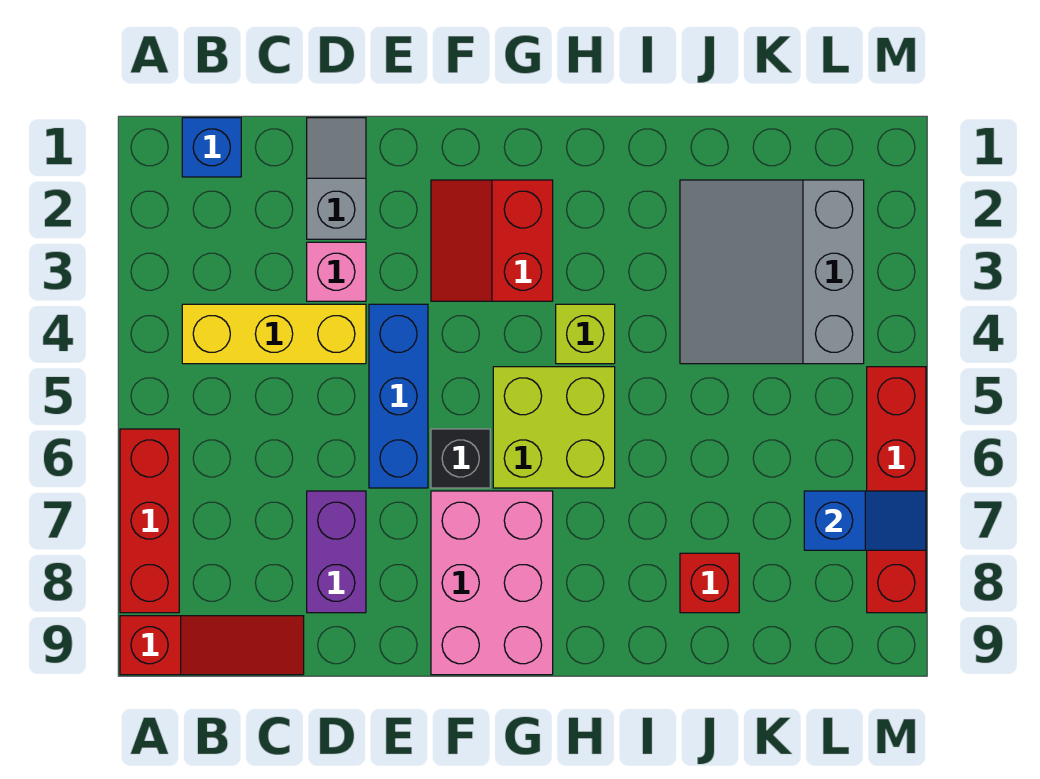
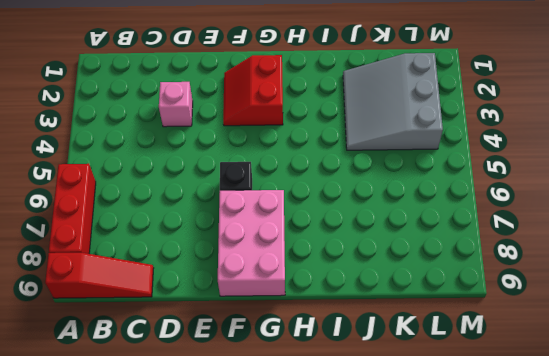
none -> blue 1x1 brick [182,118,241,177]
none -> yellow 1x3 brick [182,304,366,364]
none -> grey 1x2 slope [307,118,366,239]

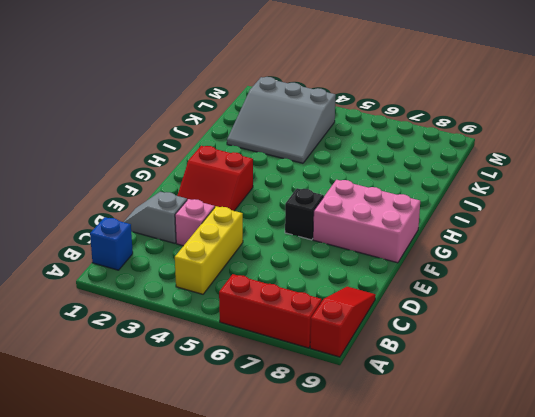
none -> purple 1x2 brick [307,491,366,613]
none -> blue 1x3 brick [369,304,428,488]
none -> lime 2x2 brick [493,367,615,488]

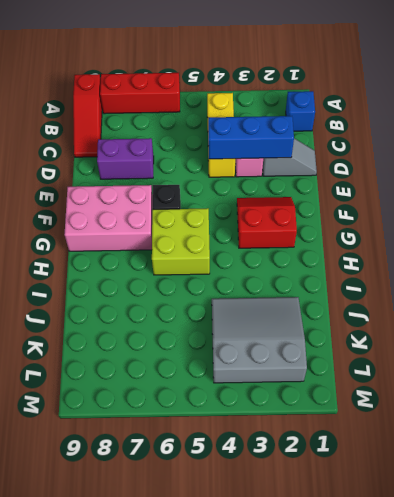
blue 1x3 brick [208,116,294,159] -> blue 1x3 brick moved to [369,304,428,488]
none -> lime 1x1 brick [556,304,615,364]
none -> red 1x1 brick [680,553,739,613]
none -> red 1x4 brick [867,367,926,613]

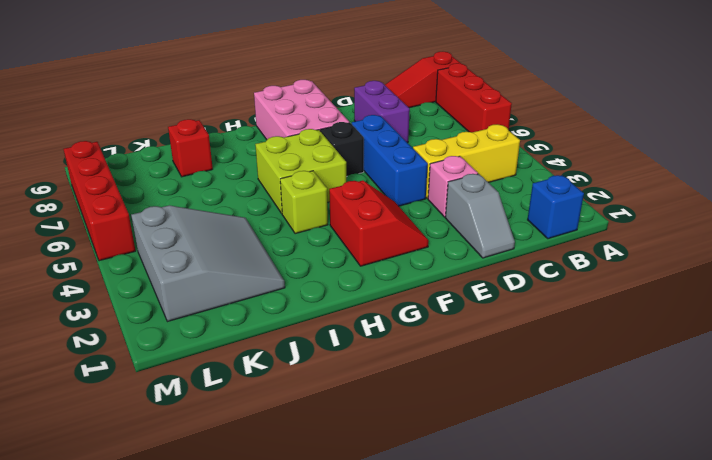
none -> blue 1x2 slope [804,491,926,550]

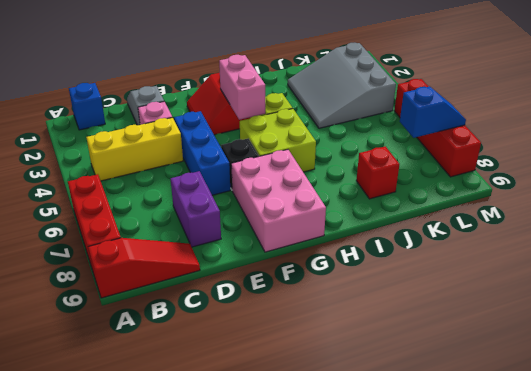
pink 1x2 brick [219,55,265,120] -> none

